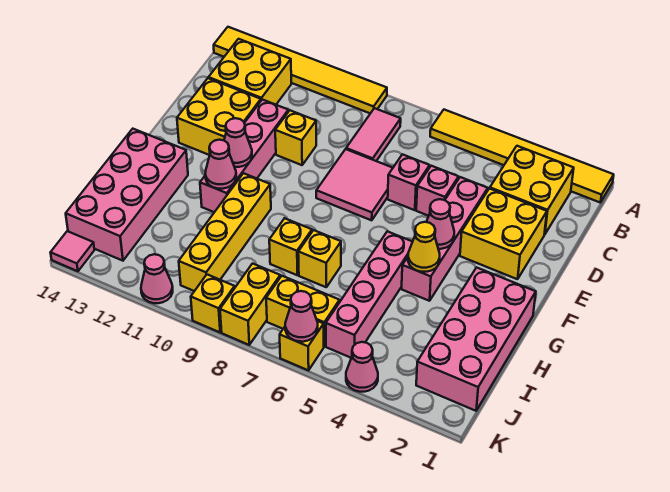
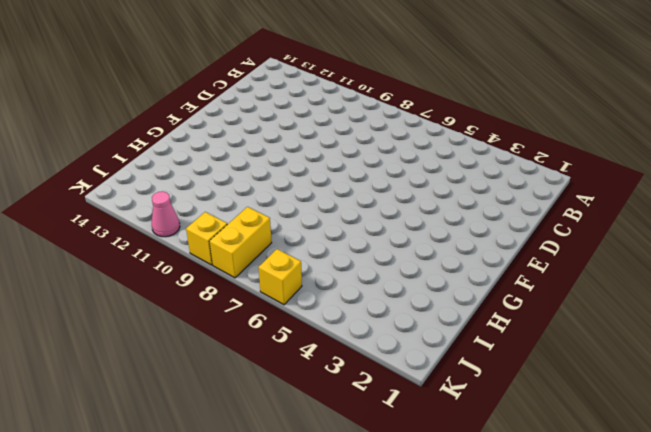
none -> yellow 1x6 tile [430,110,614,203]
none -> yellow 1x6 tile [214,27,387,113]
none -> yellow 2x2 brick [490,146,574,235]
none -> pink 1x2 tile [346,108,401,161]

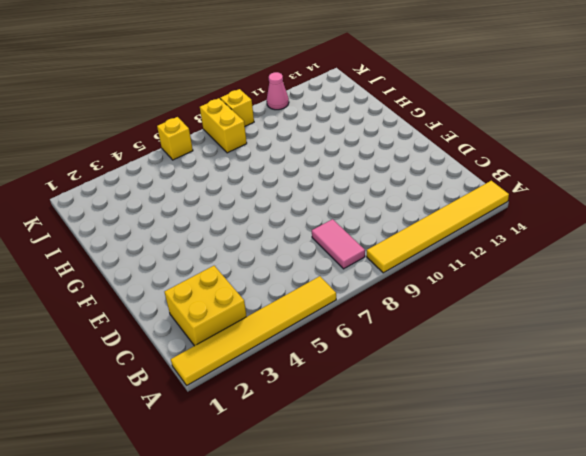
none -> yellow 2x2 brick [209,39,291,105]
none -> yellow 2x2 brick [460,188,547,279]
none -> pink 1x4 brick [402,177,488,301]
none -> pink 1x1 brick [416,166,459,216]

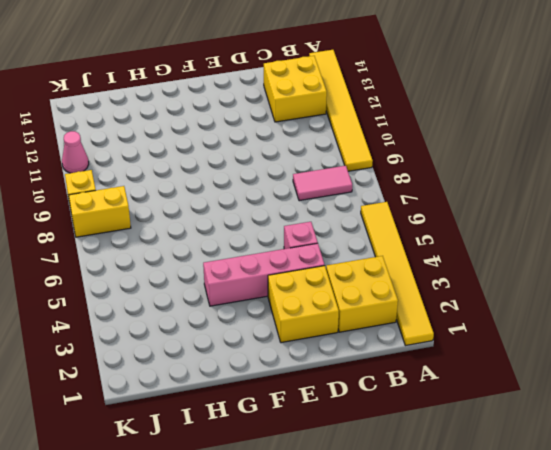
none -> pink 1x1 brick [388,154,430,210]
none -> pink 2x2 tile [316,149,393,220]
none -> yellow 1x1 brick [275,110,316,165]
none -> pink 1x4 brick [200,100,288,212]

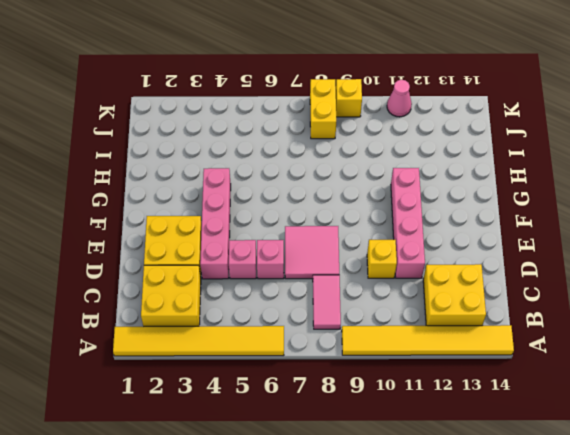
none -> yellow 2x2 brick [177,78,261,155]
none -> pink 2x4 brick [416,268,536,411]
none -> pink 1x4 brick [326,231,412,358]
none -> yellow 1x4 brick [179,173,271,291]

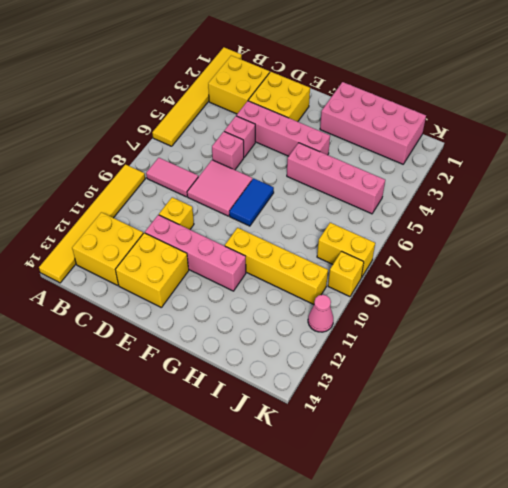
blue 1x2 tile [229,178,274,226] -> none
none -> pink 2x4 brick [66,129,188,261]
none -> yellow 1x1 brick [298,230,341,287]
none -> yellow 1x1 brick [269,218,312,275]
none -> yellow 1x2 brick [266,276,340,346]

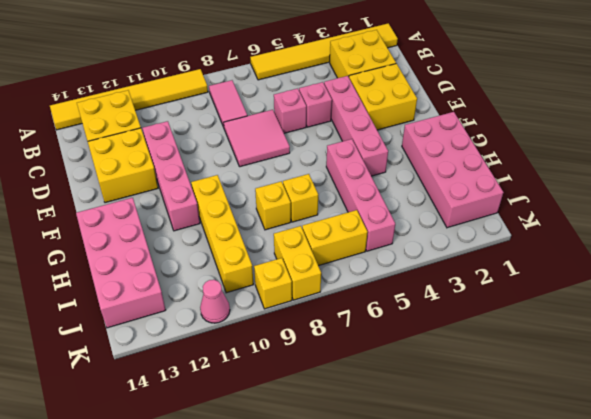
none -> yellow 1x1 brick [275,110,316,165]
none -> pink 1x1 cone [346,342,378,392]
none -> yellow 1x1 brick [280,321,324,370]
none -> pink 1x1 tile [51,231,94,271]

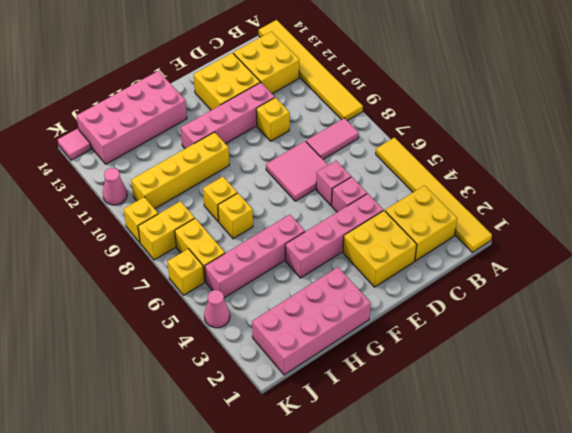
none -> pink 1x1 cone [427,199,454,249]
none -> pink 1x1 cone [224,118,252,167]
none -> yellow 1x1 cone [408,222,440,272]
none -> pink 1x1 cone [205,140,236,189]

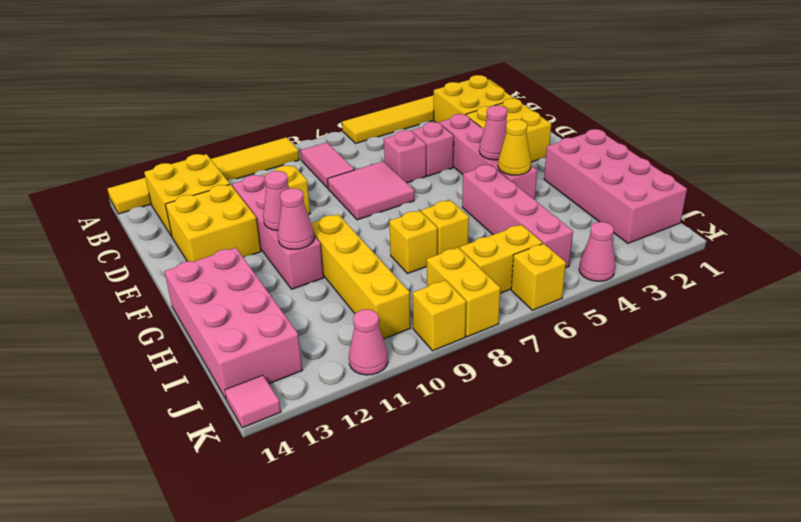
none -> pink 1x1 cone [285,291,318,342]

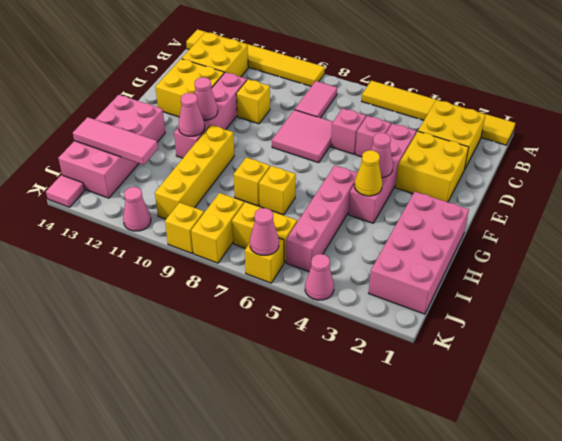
pink 1x3 tile [73,117,158,165] -> none

